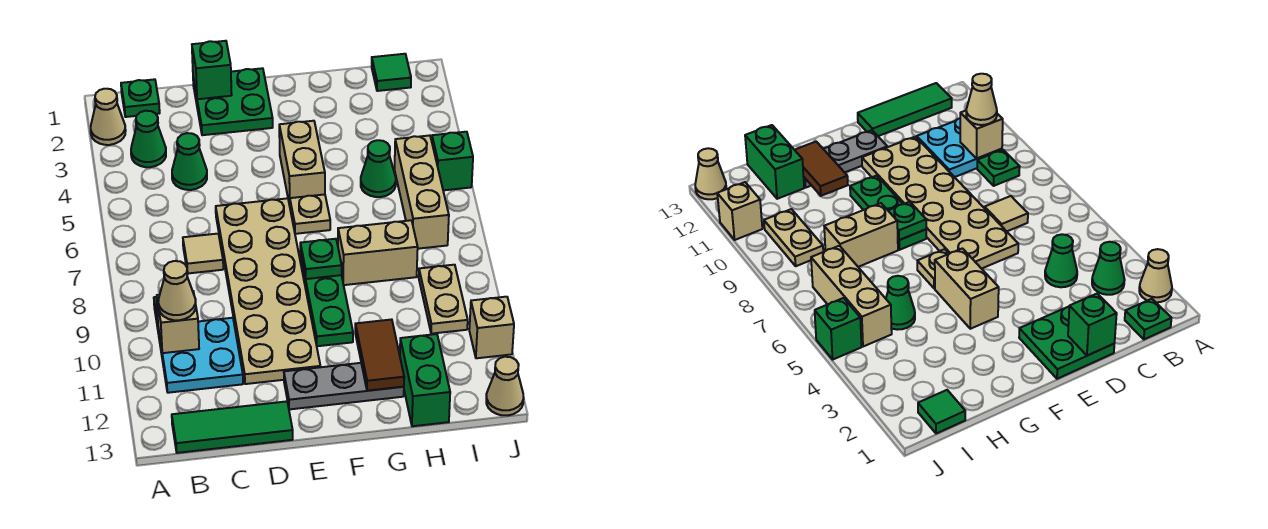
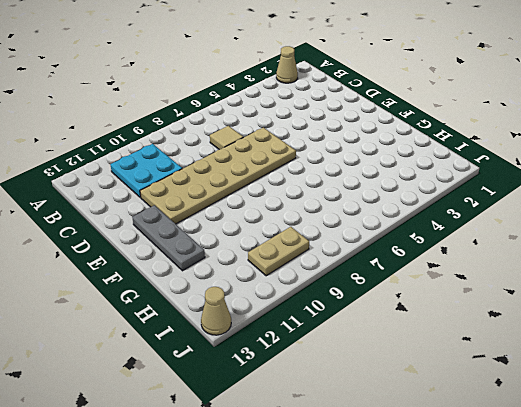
none -> green 1x1 plate [121,79,160,117]
none -> green 1x1 cone [131,111,166,167]
none -> green 1x1 plate [977,150,1020,186]

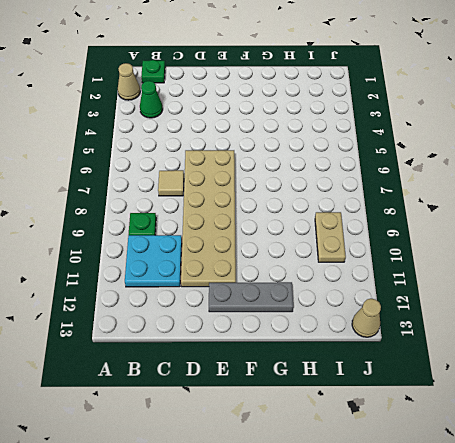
none -> green 1x3 tile [172,401,293,453]
none -> green 1x1 cone [172,133,207,190]
none -> green 2x2 plate [193,68,273,135]

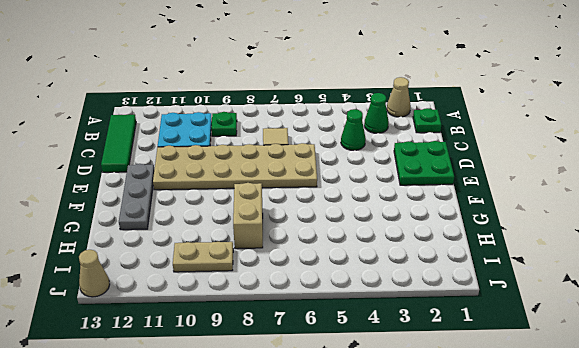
none -> tan 1x2 brick [279,121,325,205]
none -> tan 1x1 plate [290,194,330,234]
none -> green 1x3 plate [300,253,353,346]

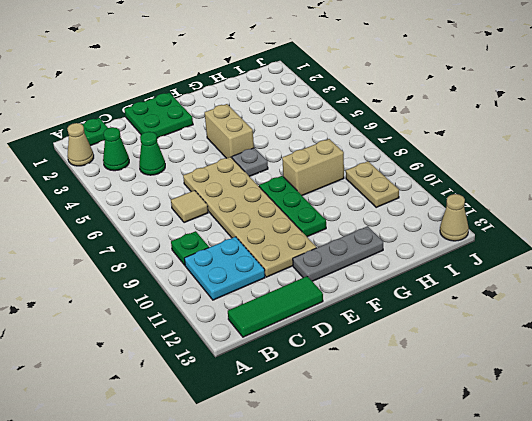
grey 1x1 plate [232,148,268,177] -> tan 1x1 plate [290,194,330,234]
none -> green 1x1 cone [361,140,396,197]
none -> green 1x2 brick [400,334,450,426]
none -> green 1x1 tile [372,54,411,91]

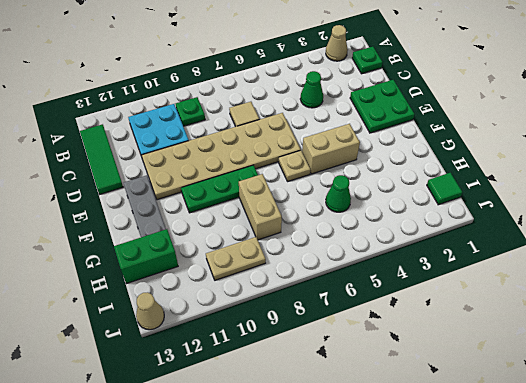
none -> green 1x1 cone [131,111,166,167]
none -> tan 1x3 brick [395,135,449,249]
none -> green 1x1 brick [432,132,473,190]

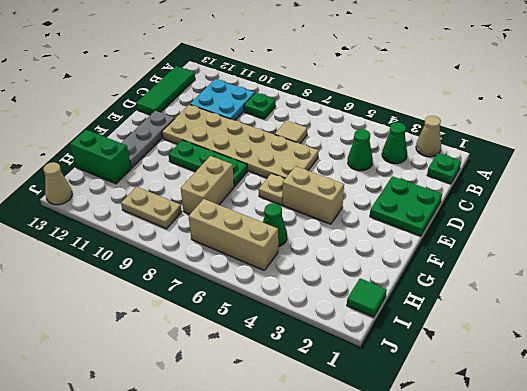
none -> green 1x1 brick [432,132,473,190]
none -> tan 1x1 brick [469,297,514,358]
none -> tan 1x1 brick [157,291,199,353]

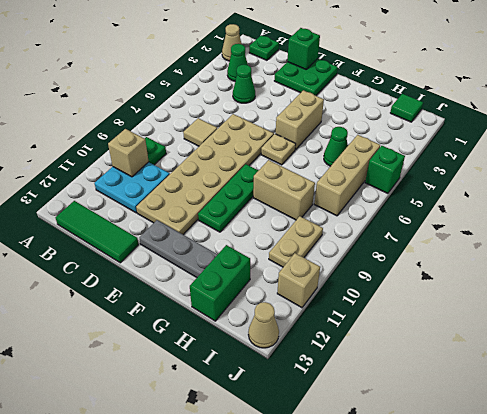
none -> green 1x1 plate [300,239,342,279]
none -> brown 1x2 tile [355,319,404,391]
none -> tan 1x1 cone [158,261,196,320]

